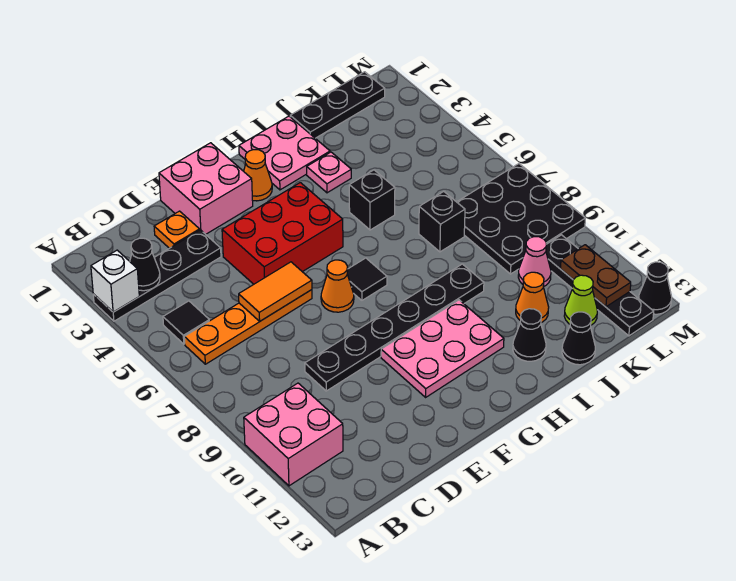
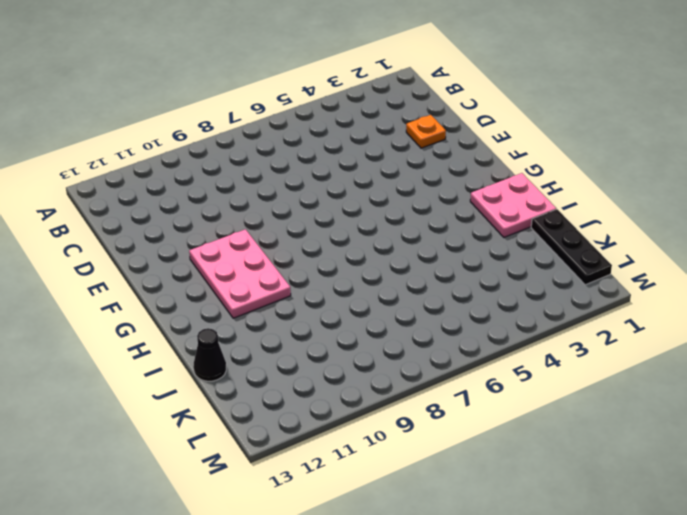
none -> black 1x4 plate [93,230,221,321]
none -> pink 2x2 brick [244,383,343,486]
none -> black 1x1 tile [163,301,209,344]

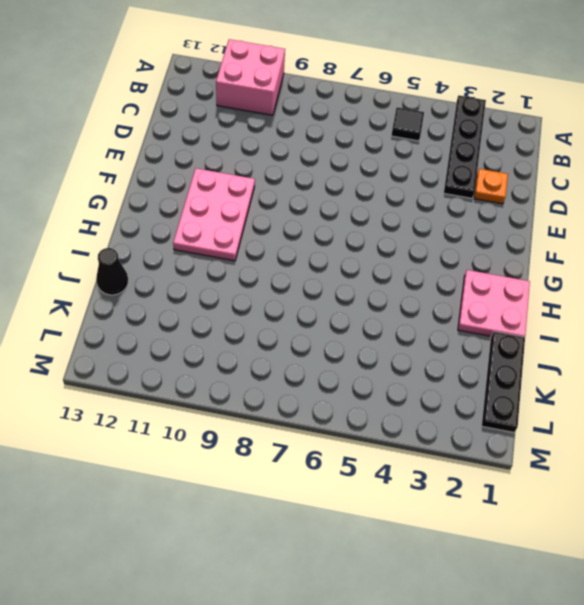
none -> orange 1x4 plate [184,290,312,364]
none -> black 1x6 plate [305,264,484,391]
none -> pink 2x2 brick [159,143,253,234]

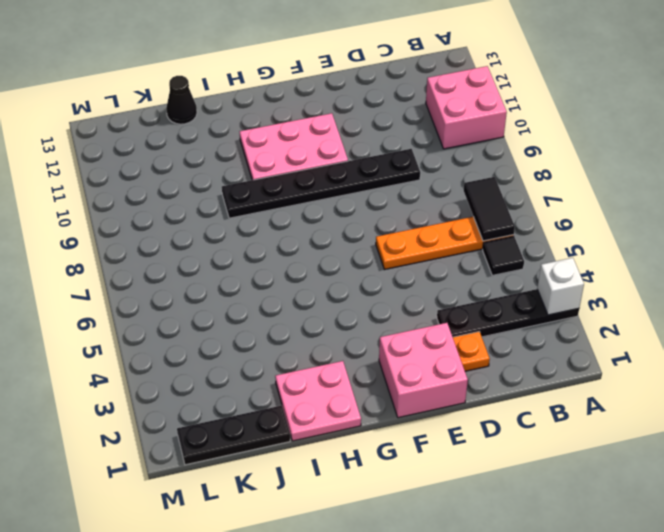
black 1x2 tile [464,177,515,241] -> none
none -> red 2x3 brick [222,183,343,284]
none -> orange 1x1 cone [321,260,354,312]
none -> orange 1x1 cone [244,150,272,201]

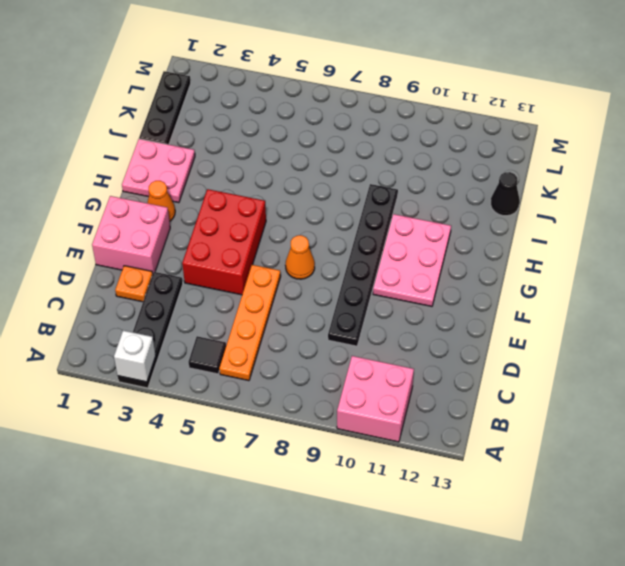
none -> black 1x1 tile [347,258,387,300]
none -> pink 1x1 plate [307,152,351,193]
none -> black 1x1 brick [349,170,395,230]

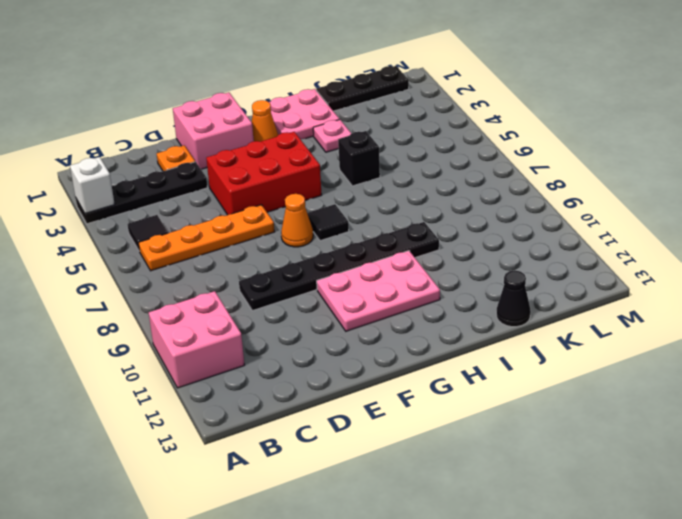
none -> black 1x1 cone [513,309,546,361]
none -> black 1x1 brick [419,191,465,252]
none -> orange 1x1 cone [516,272,549,323]

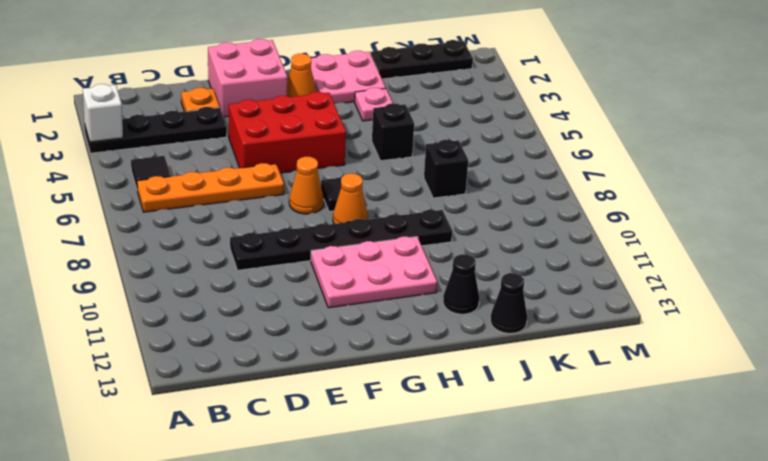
orange 1x1 cone [333,174,368,224] -> orange 1x1 cone moved to [516,272,549,323]
none -> pink 2x2 brick [244,383,343,486]
none -> black 3x3 plate [457,164,585,274]
none -> pink 1x1 cone [518,237,551,287]

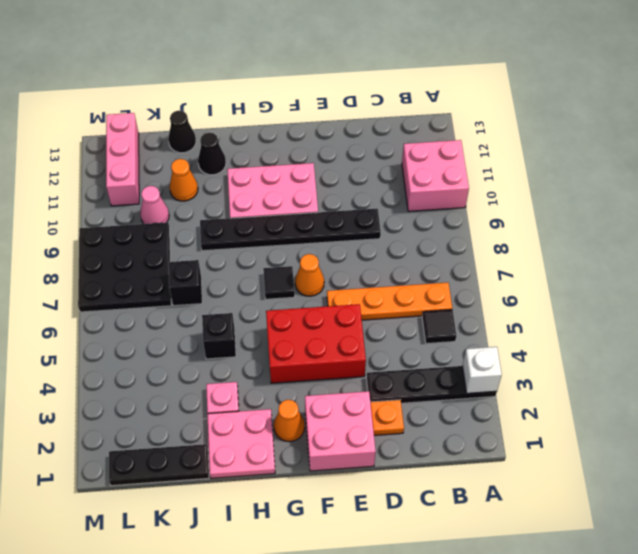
pink 1x3 brick [106,113,139,206] -> black 1x4 plate [546,235,654,336]
none -> lime 1x1 cone [564,275,597,325]
none -> black 1x1 cone [639,262,672,314]
none -> black 1x1 cone [130,238,160,291]

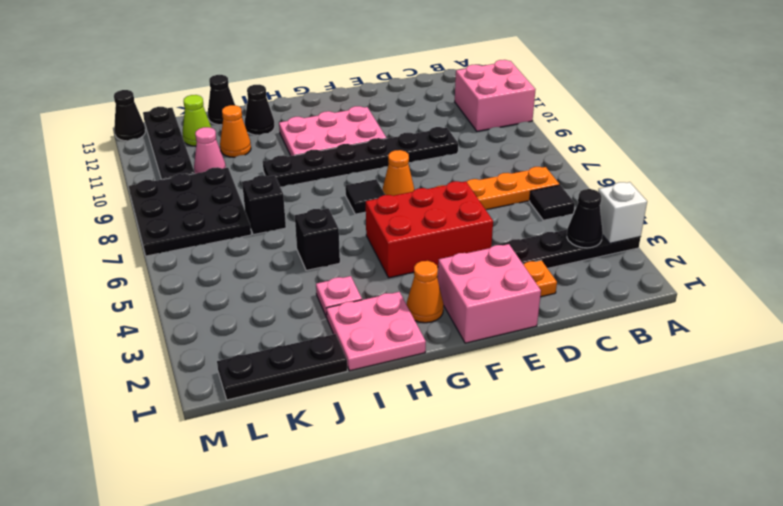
none -> orange 1x2 tile [239,262,312,321]
none -> brown 1x2 plate [560,245,631,307]

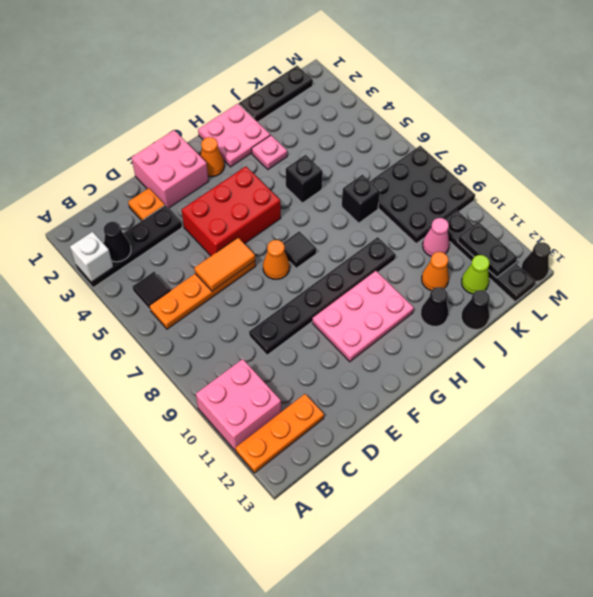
orange 1x3 plate [236,394,324,473] -> none
black 1x2 plate [458,222,517,278] -> brown 1x2 plate [560,245,631,307]

